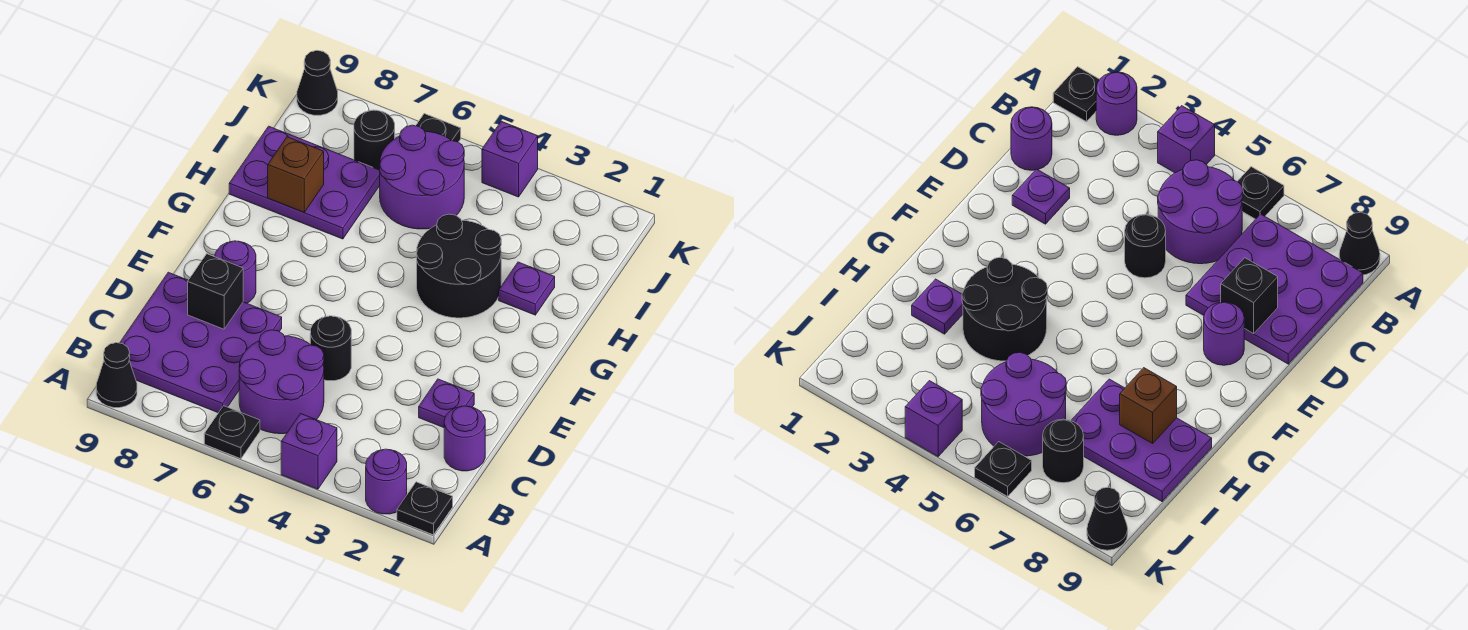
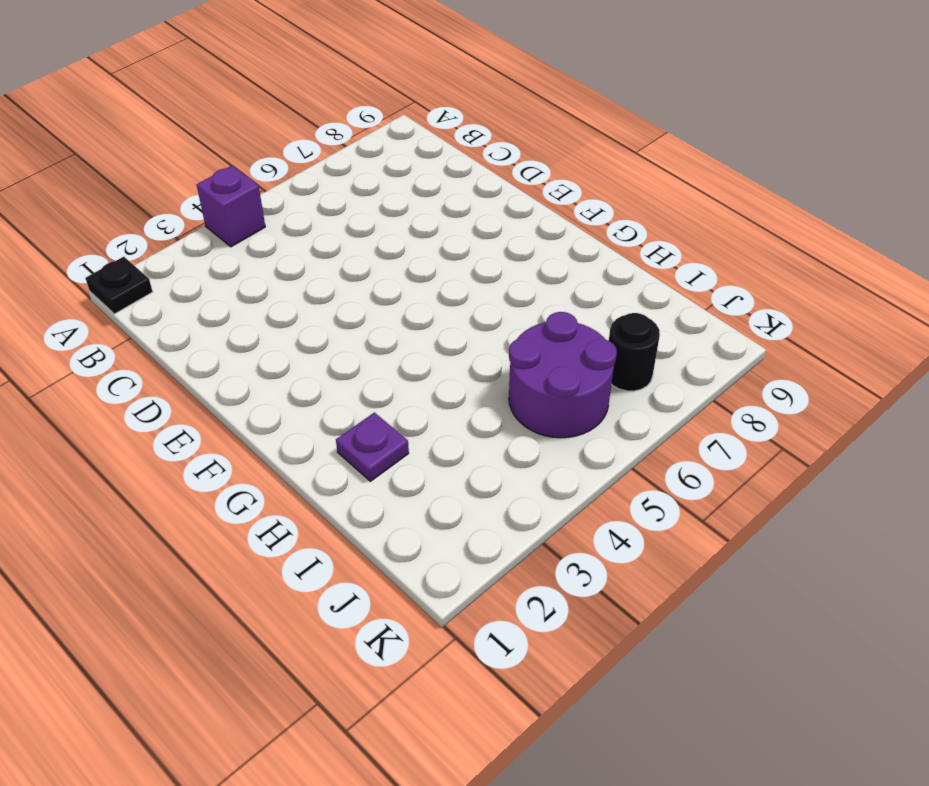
none -> purple 1x1 round brick [366,449,407,514]
none -> black 1x1 plate [204,406,260,459]
none -> black 1x1 cone [96,343,137,408]

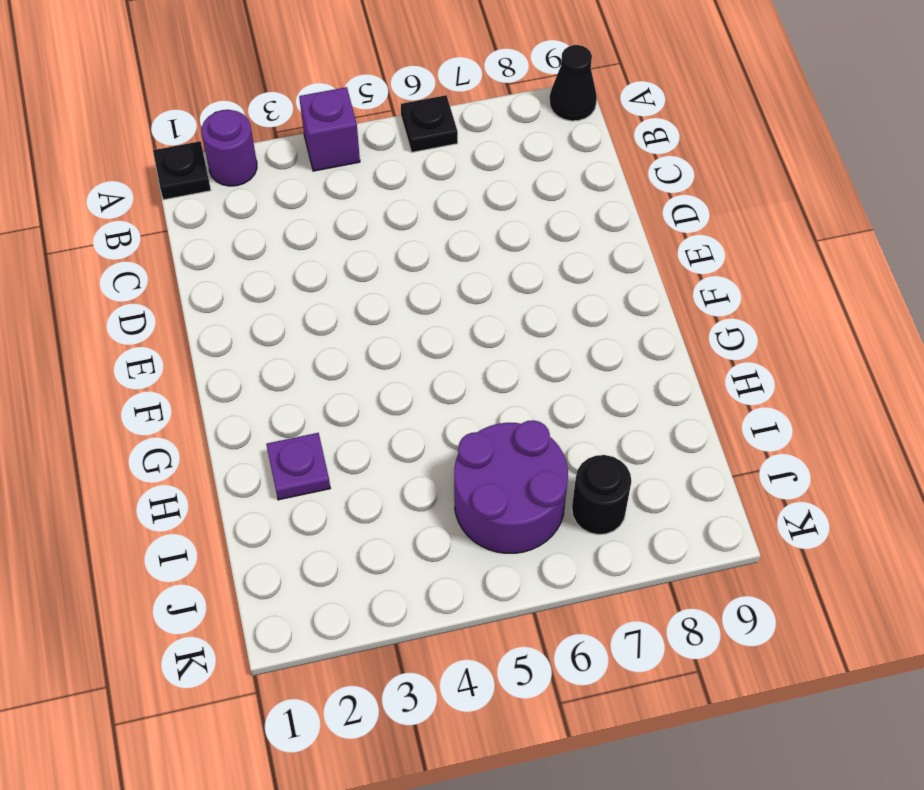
none -> purple 2x2 round brick [239,330,324,434]
none -> purple 3x3 plate [120,272,282,413]
none -> purple 1x1 round brick [444,406,485,471]

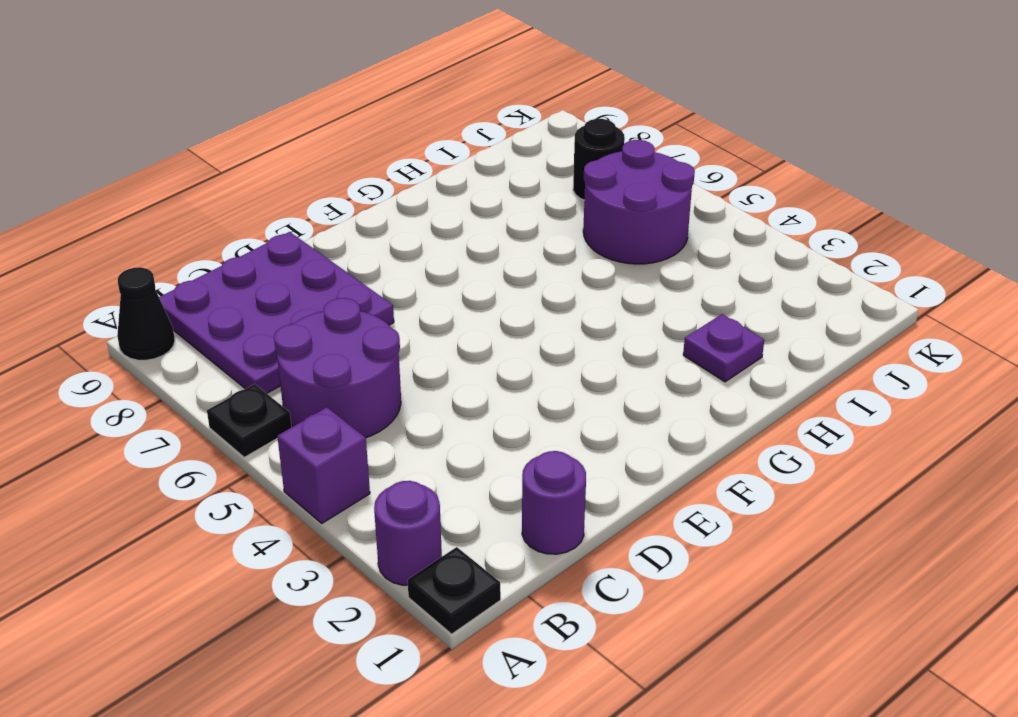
none -> purple 1x1 plate [419,379,474,428]
none -> black 1x1 round brick [310,316,351,381]
none -> purple 1x1 round brick [215,241,256,303]

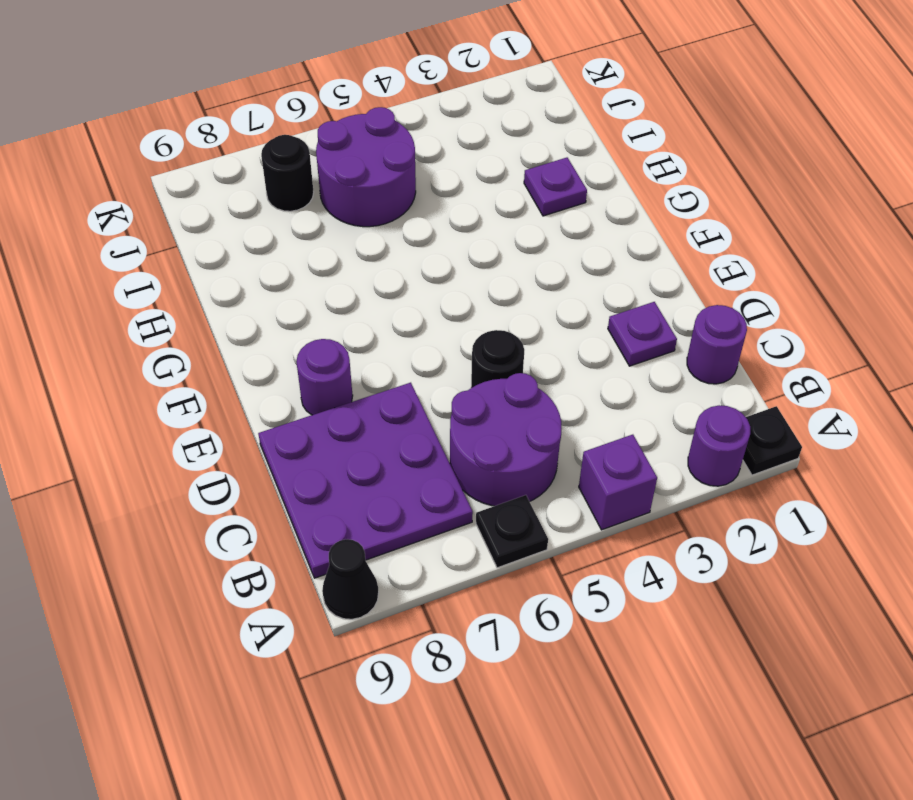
none -> black 2x2 round brick [417,214,501,318]
none -> purple 2x3 plate [229,126,380,239]
none -> purple 1x1 brick [482,121,538,197]

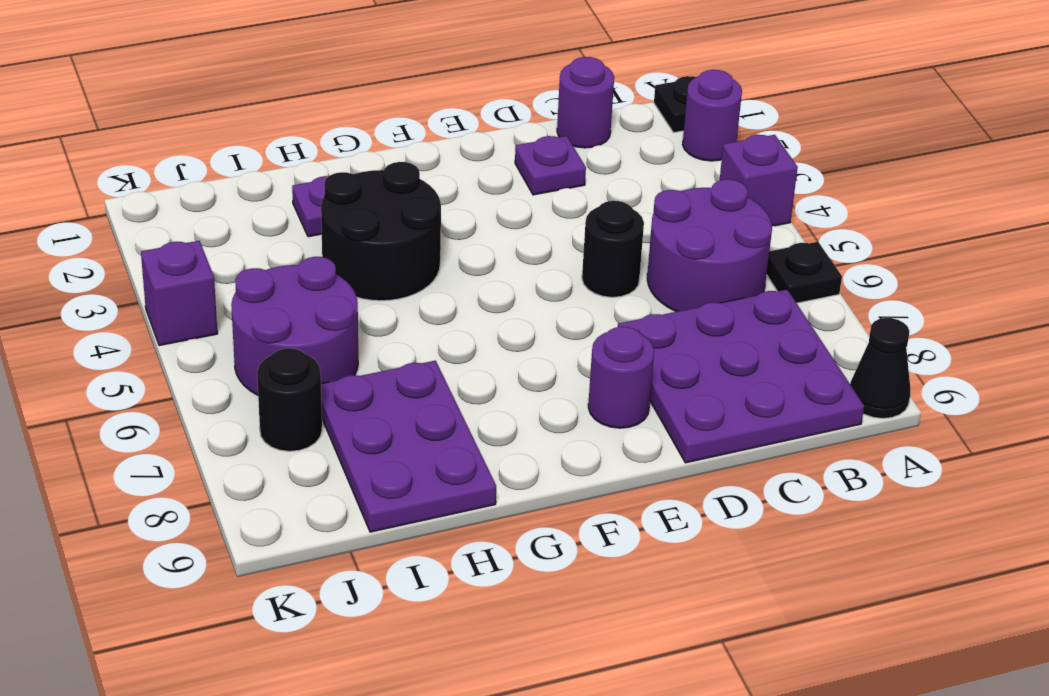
none -> black 1x1 plate [416,114,461,142]
none -> black 1x1 cone [297,50,338,115]
none -> black 1x1 brick [188,254,243,329]

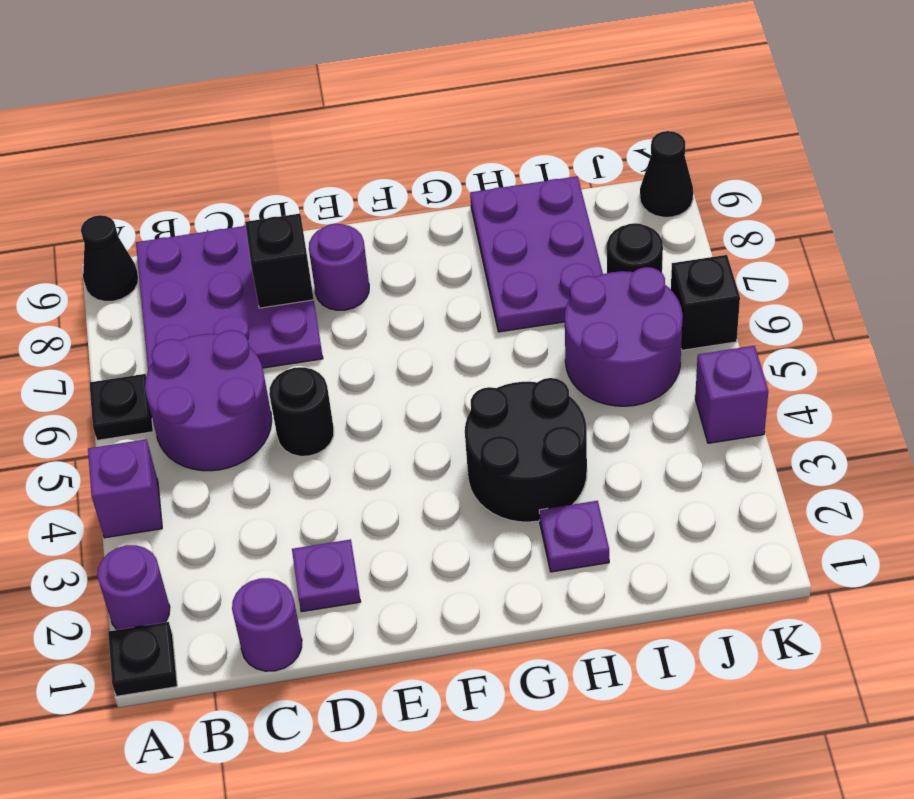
black 1x1 brick [671,255,740,350] -> black 1x1 plate [416,114,461,142]
none -> brown 1x1 brick [268,137,324,212]

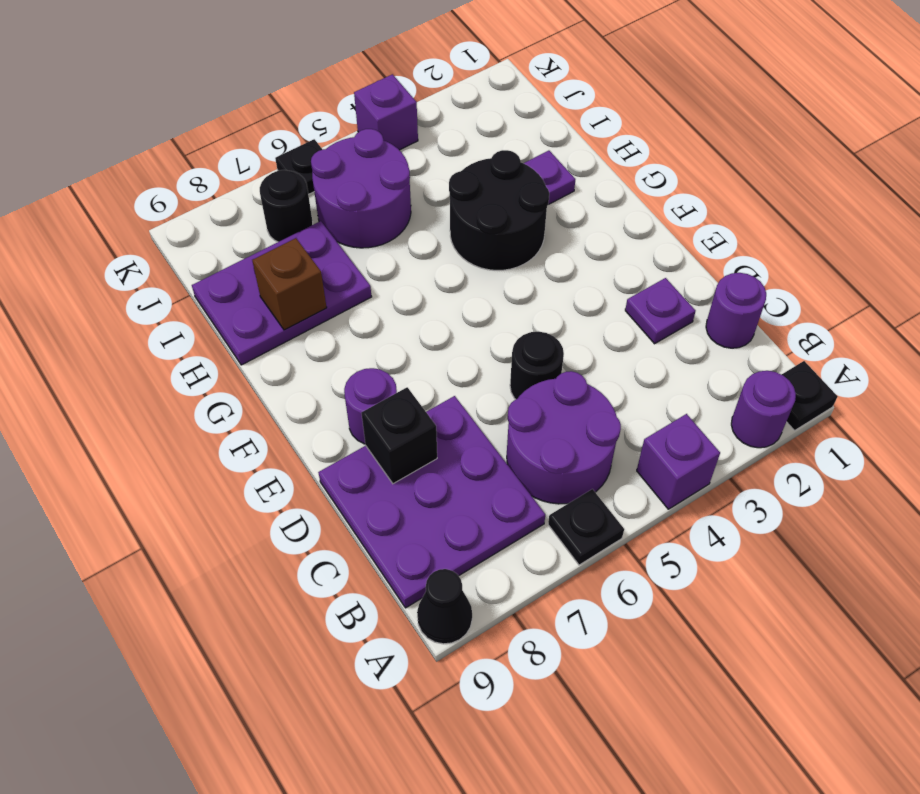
none -> black 1x1 cone [297,50,338,115]

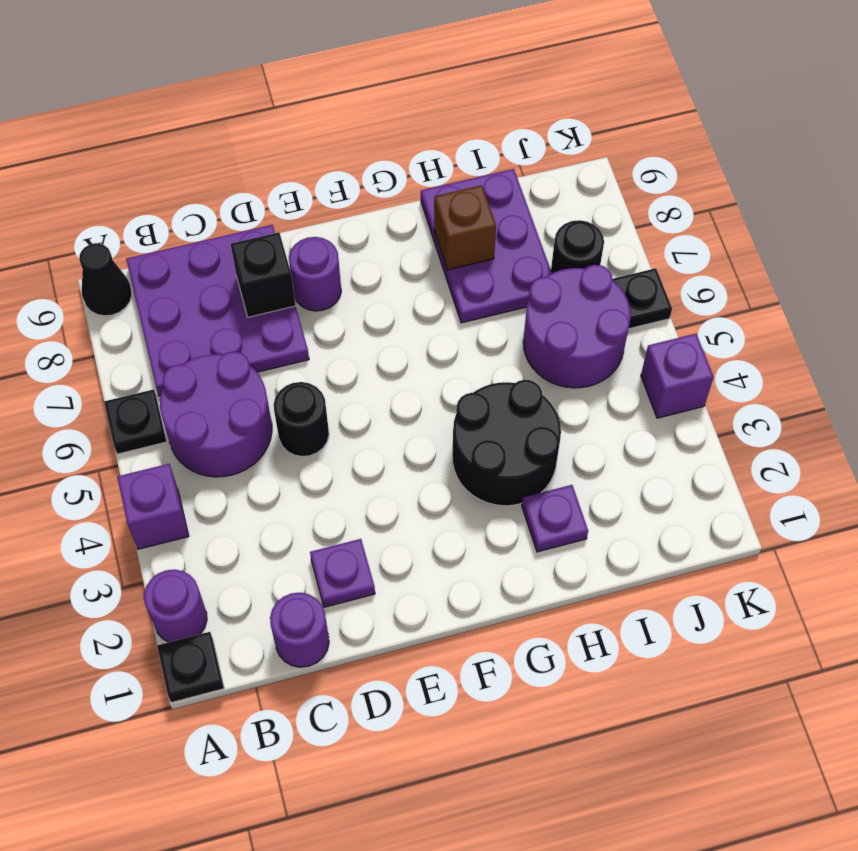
none -> black 1x1 cone [297,50,338,115]

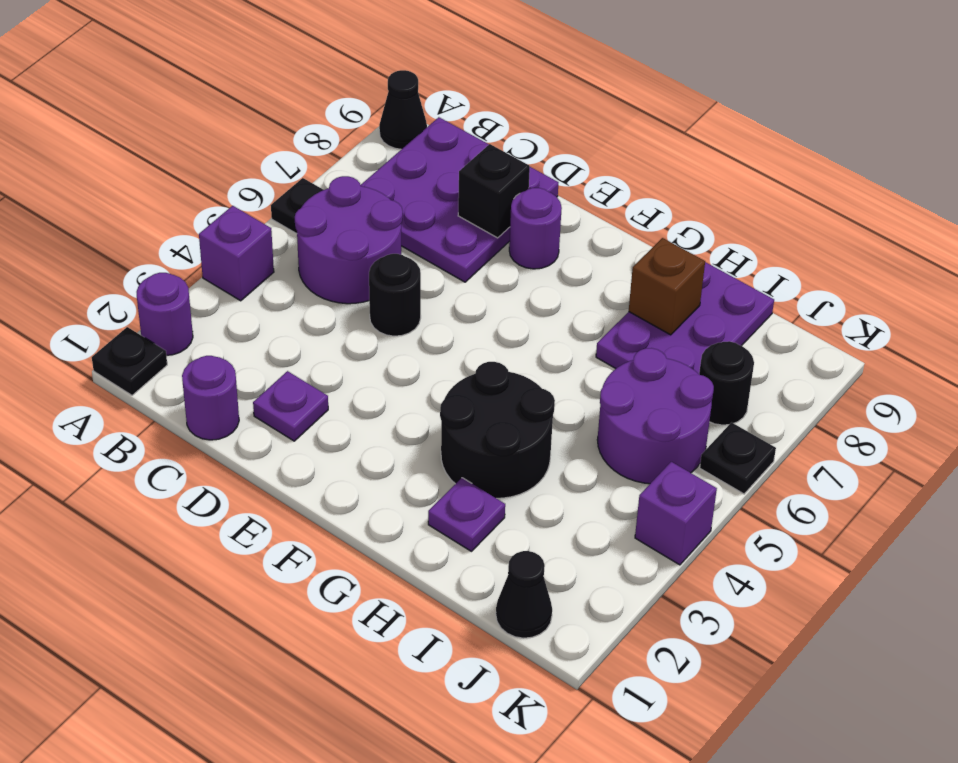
black 1x1 cone [496,551,552,638] -> black 1x1 cone moved to [297,50,338,115]

